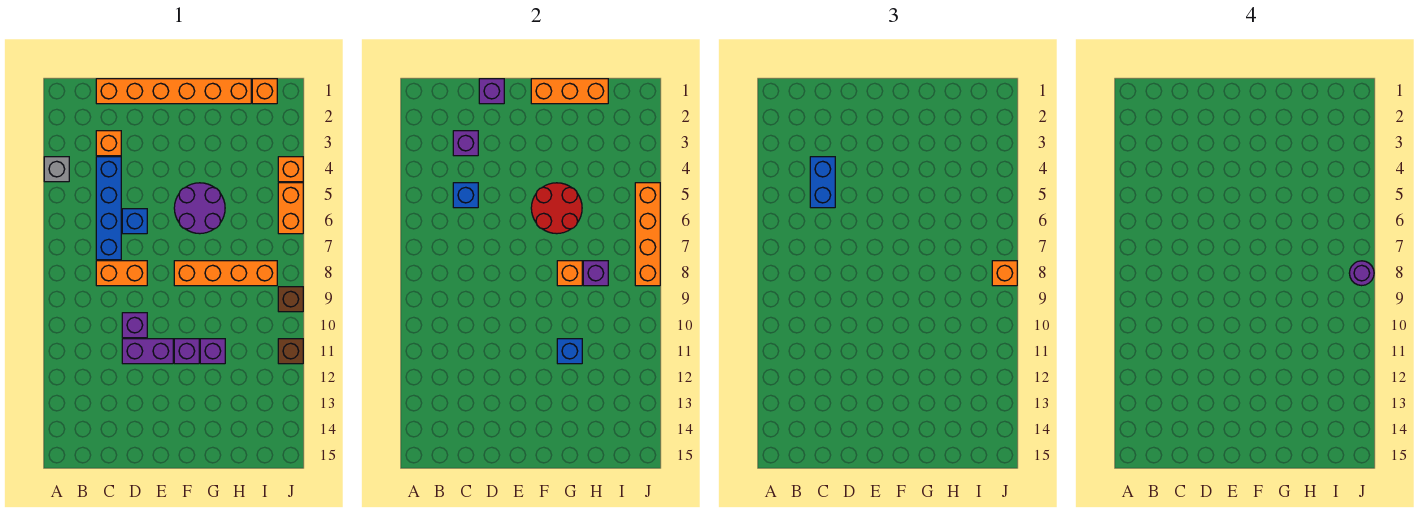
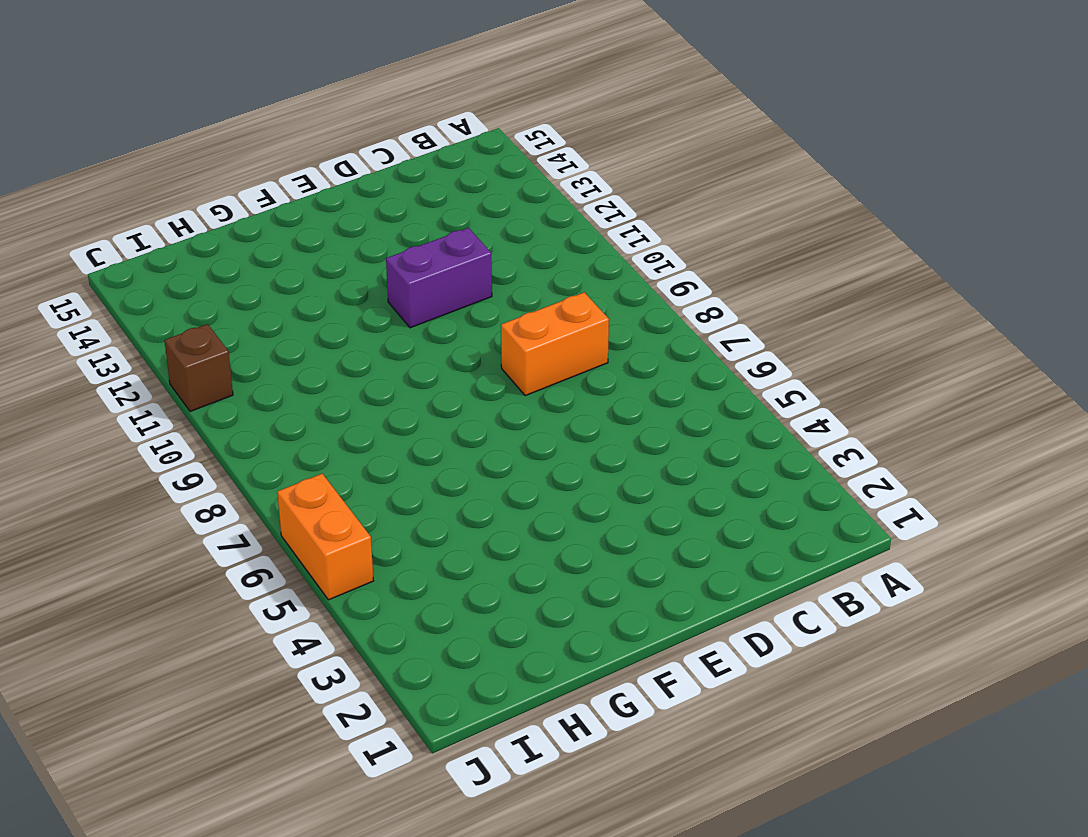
none -> grey 1x1 brick [44,157,69,182]
none -> orange 1x6 brick [96,79,251,104]
none -> orange 1x1 brick [96,131,121,156]

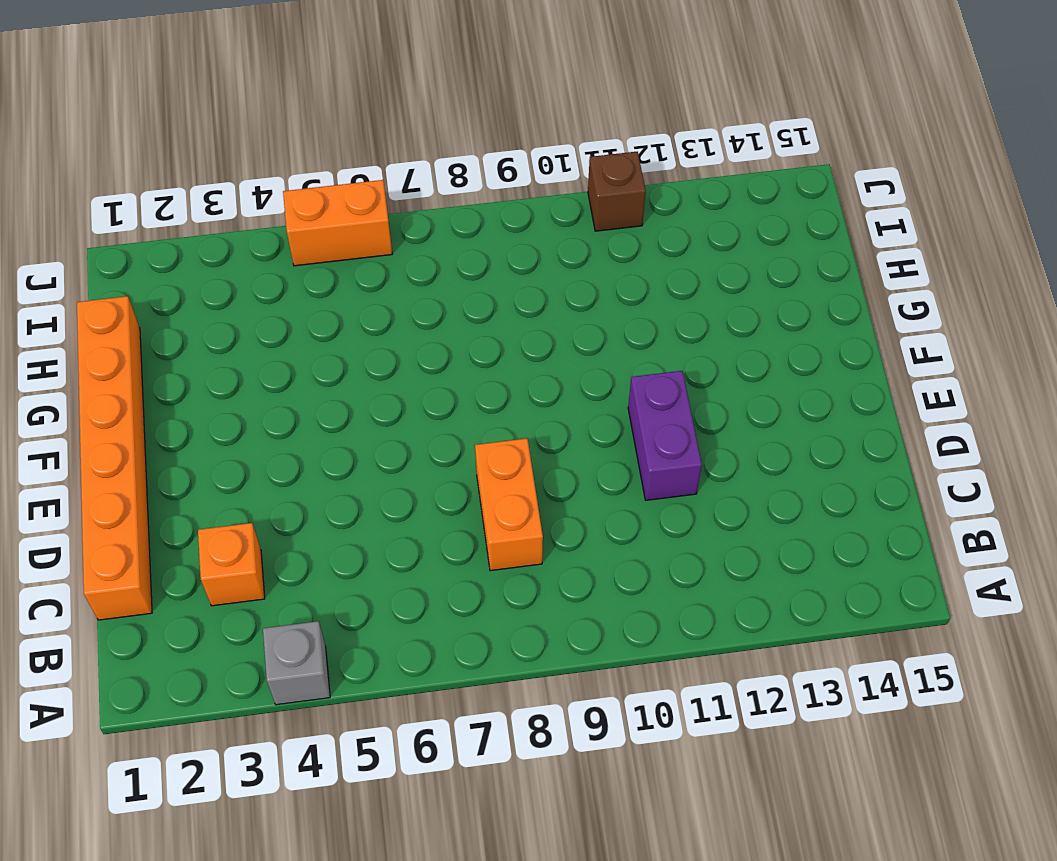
none -> blue 1x4 brick [96,157,121,260]
none -> blue 1x1 brick [122,209,147,234]
none -> purple 1x1 brick [122,313,147,338]

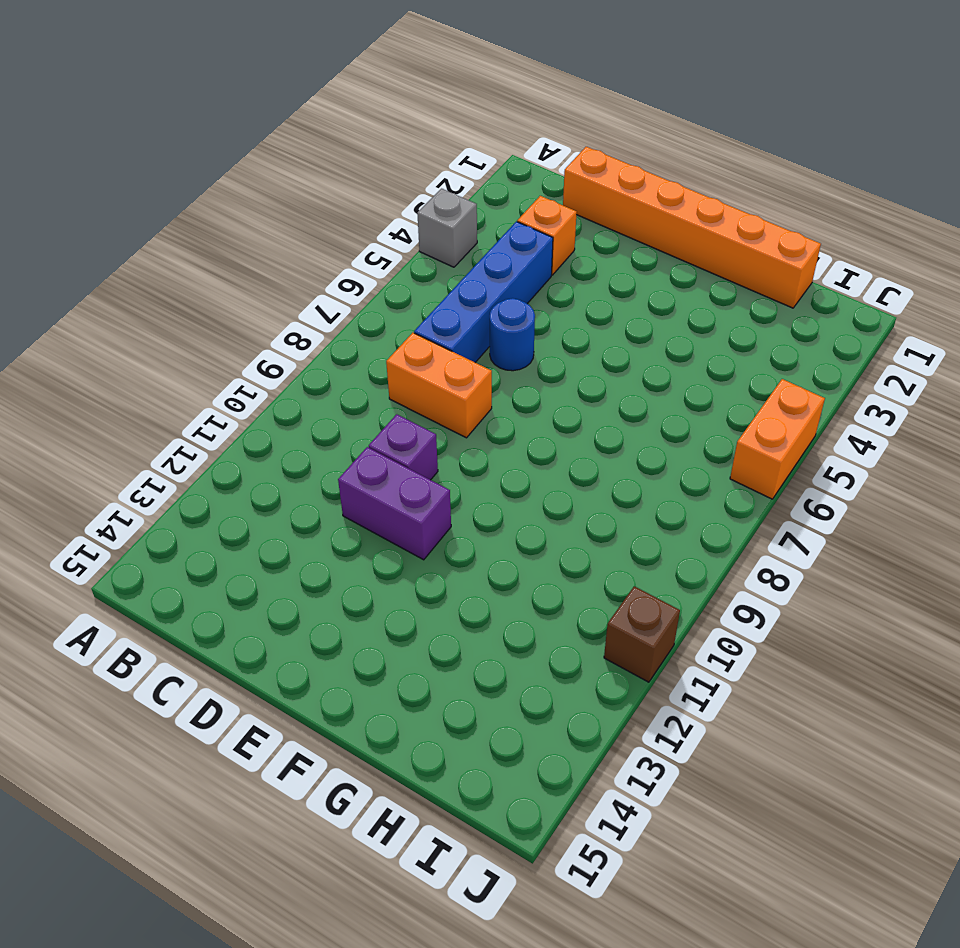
blue 1x1 round brick [490,298,535,371] -> blue 1x1 brick [122,209,147,234]
none -> purple 2x2 round brick [174,183,225,234]
none -> orange 1x4 brick [174,261,277,286]
none -> purple 1x1 brick [174,339,199,364]

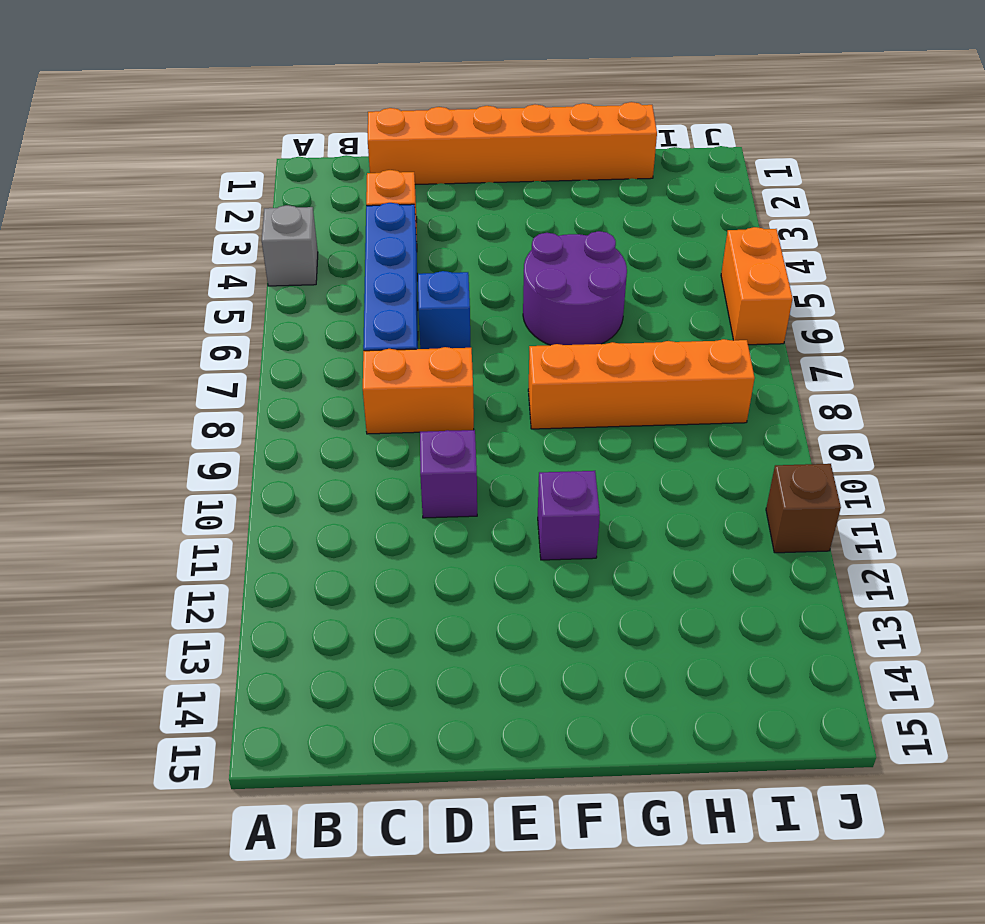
none -> purple 1x2 brick [122,339,173,364]
none -> purple 1x1 brick [200,339,225,364]
none -> orange 1x1 brick [252,79,277,104]

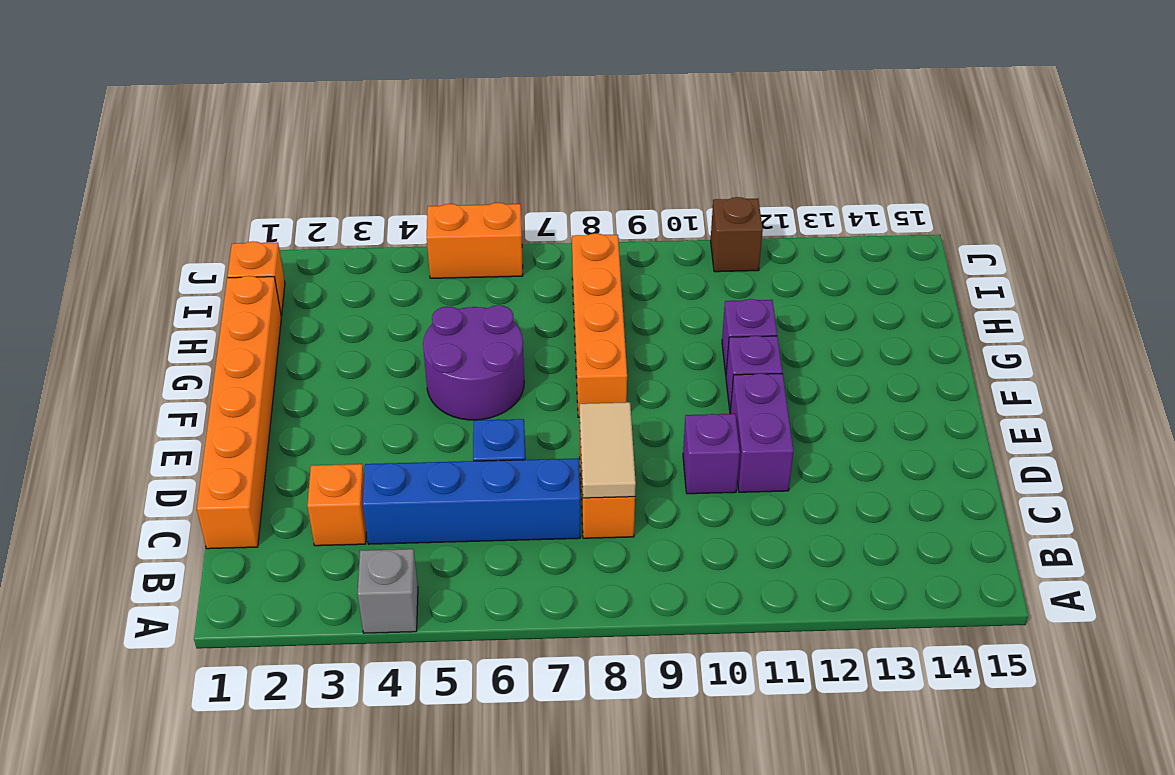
tan 1x2 tile [580,402,636,498] -> none
none -> orange 1x1 brick [278,157,303,182]
none -> brown 1x1 brick [278,287,303,312]
none -> purple 1x1 brick [453,131,478,156]

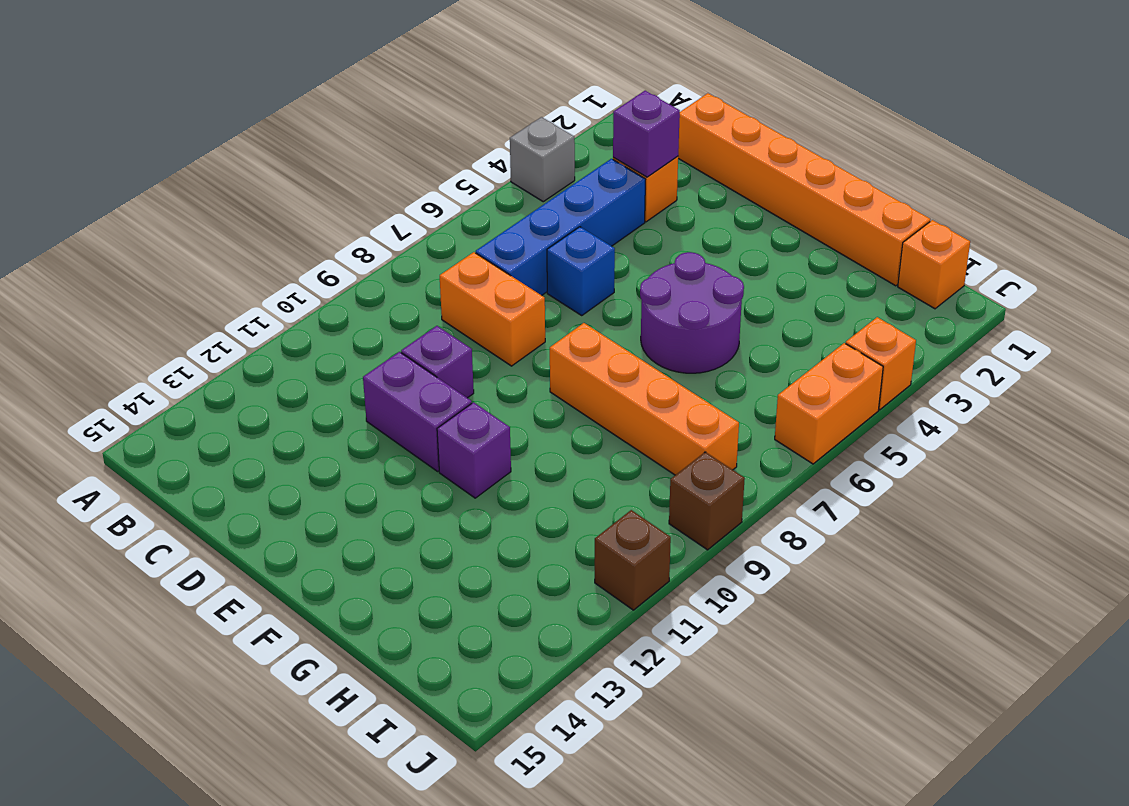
none -> purple 1x1 brick [200,339,225,364]
none -> blue 1x1 brick [453,183,478,208]
none -> purple 1x1 brick [479,79,504,104]

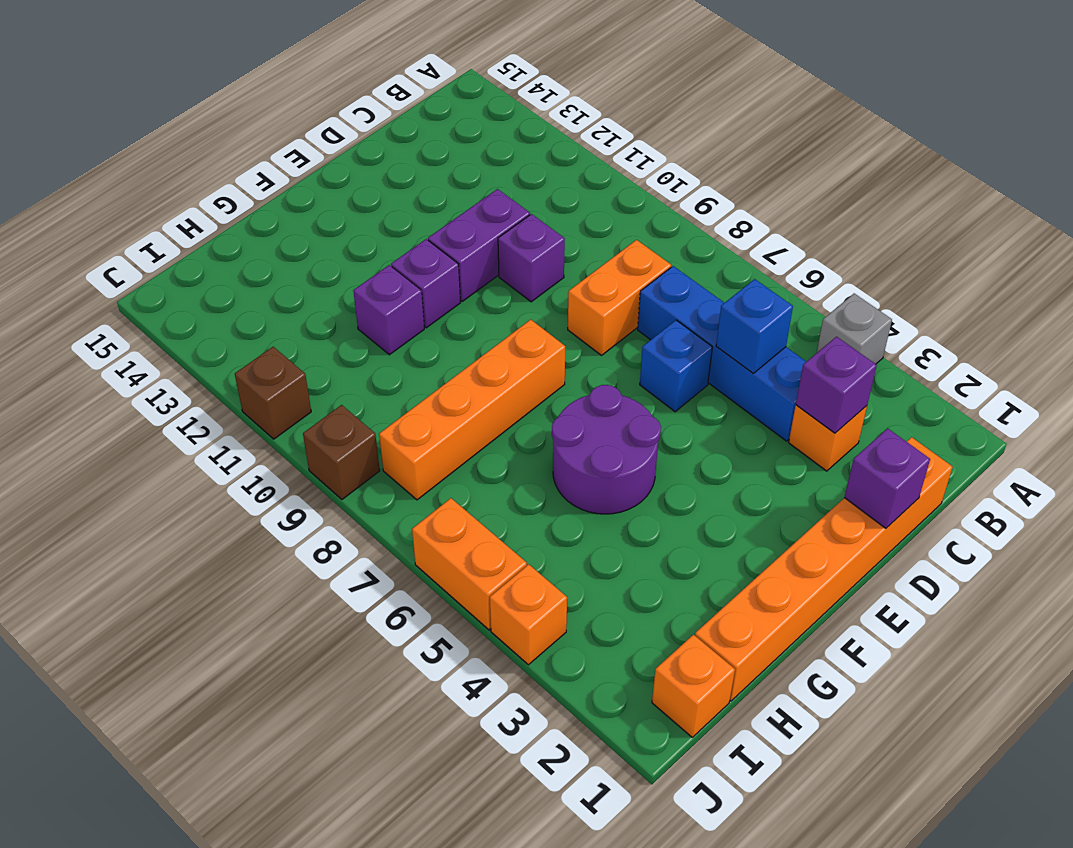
none -> orange 1x3 brick [531,79,608,104]
none -> red 2x2 round brick [531,183,582,234]
none -> orange 1x1 brick [557,261,582,286]

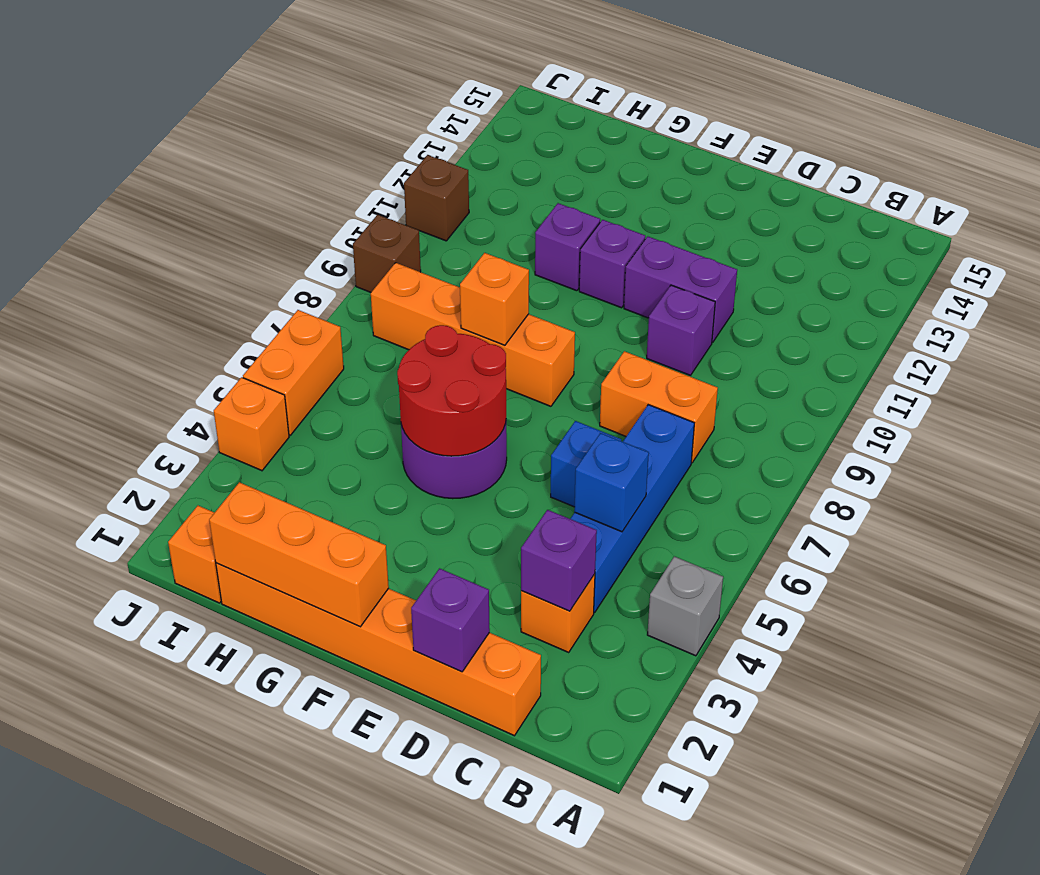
none -> blue 1x1 brick [557,339,582,364]
none -> purple 1x1 brick [583,261,608,286]
none -> orange 1x4 brick [635,183,660,286]

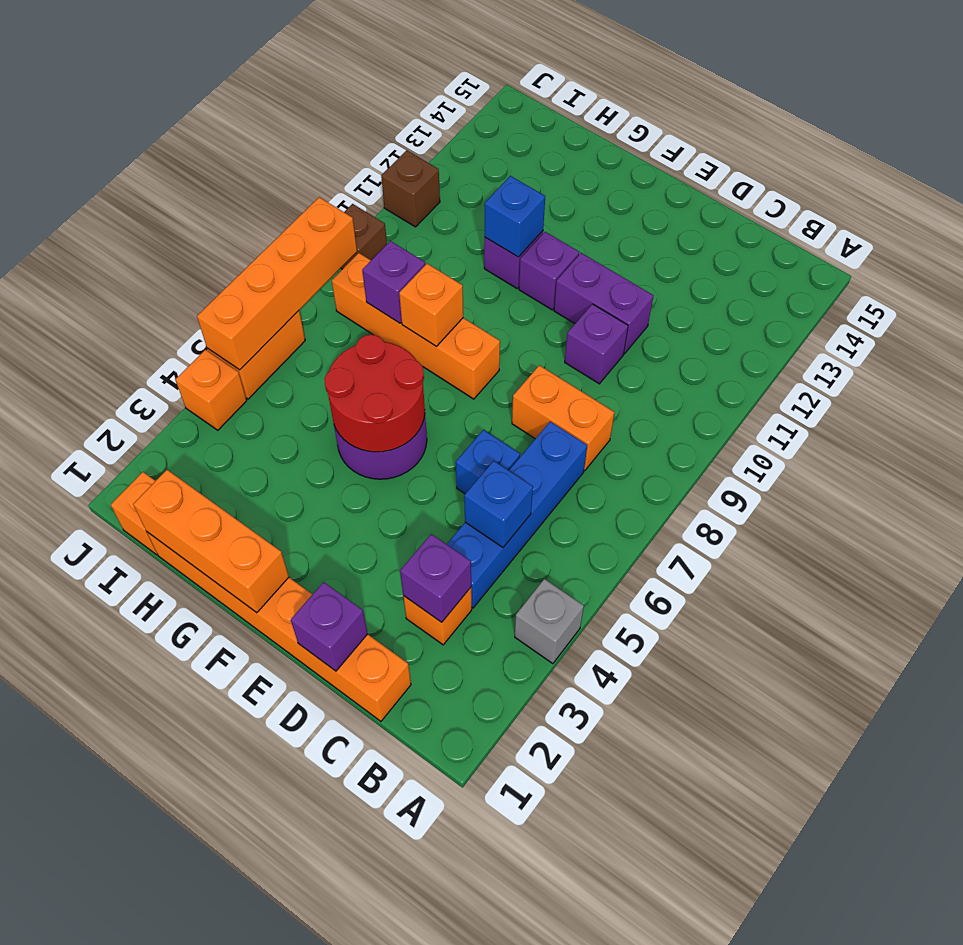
none -> blue 1x2 brick [810,157,835,208]
none -> orange 1x1 brick [992,261,1017,286]
none -> purple 1x1 round brick [1349,261,1374,286]

